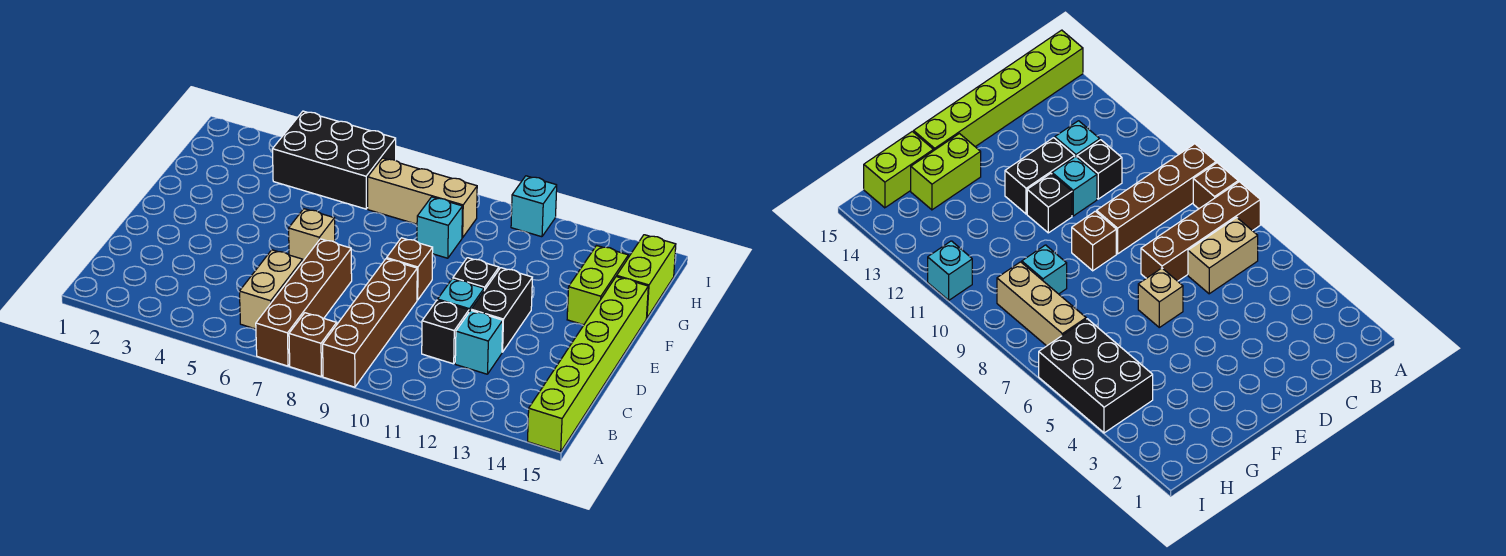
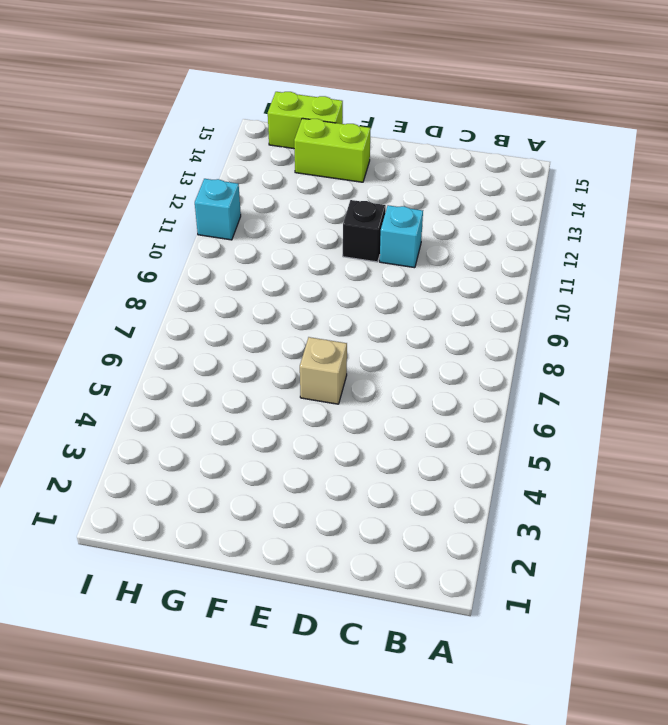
none -> brown 1x4 brick [256,239,352,366]
none -> brown 1x1 brick [289,313,337,376]
none -> brown 1x4 brick [323,259,417,387]

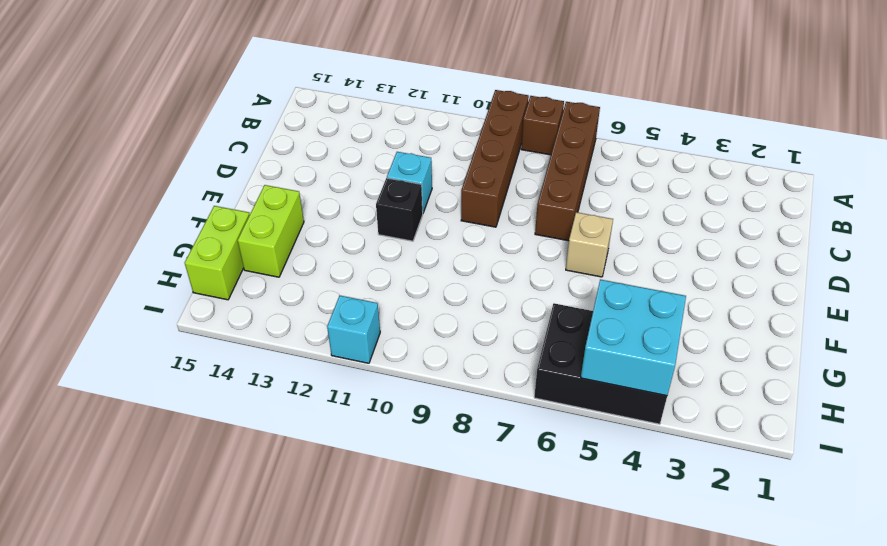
cyan 2x2 brick [581,279,686,396] -> none
none -> lime 1x6 brick [528,276,648,452]
none -> tan 1x2 brick [239,250,303,329]
none -> black 1x1 brick [422,300,469,364]

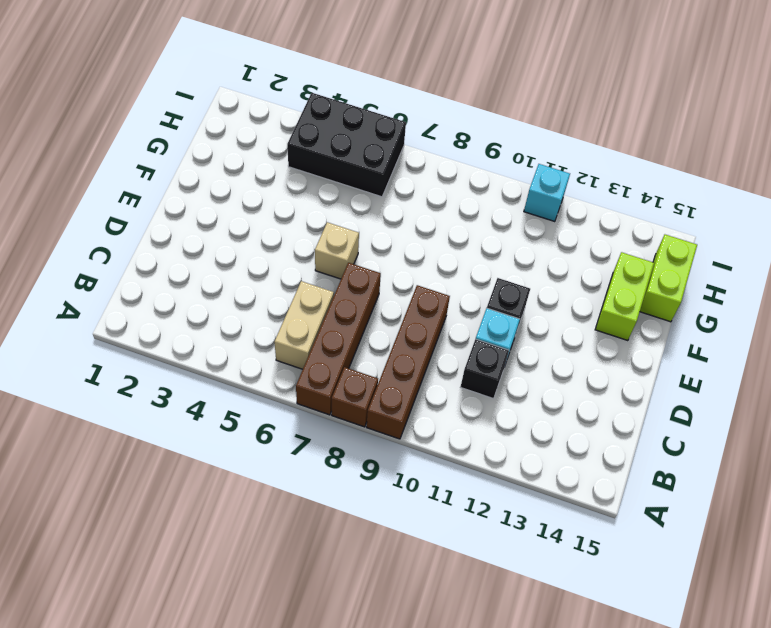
none -> lime 1x6 brick [528,276,648,452]
none -> cyan 1x1 brick [455,311,503,374]
none -> black 1x2 brick [471,268,532,352]

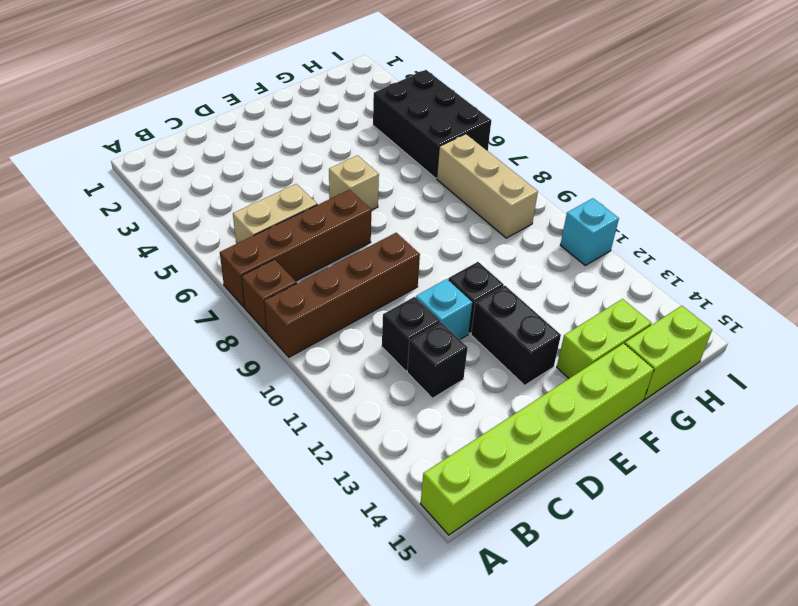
black 1x1 brick [407,322,468,398] -> cyan 1x1 brick [455,311,503,374]
black 1x2 brick [471,286,561,385] -> black 1x2 brick turned to [471,268,532,352]
none -> brown 1x1 brick [387,238,433,300]
none -> cyan 1x1 brick [417,197,463,258]

